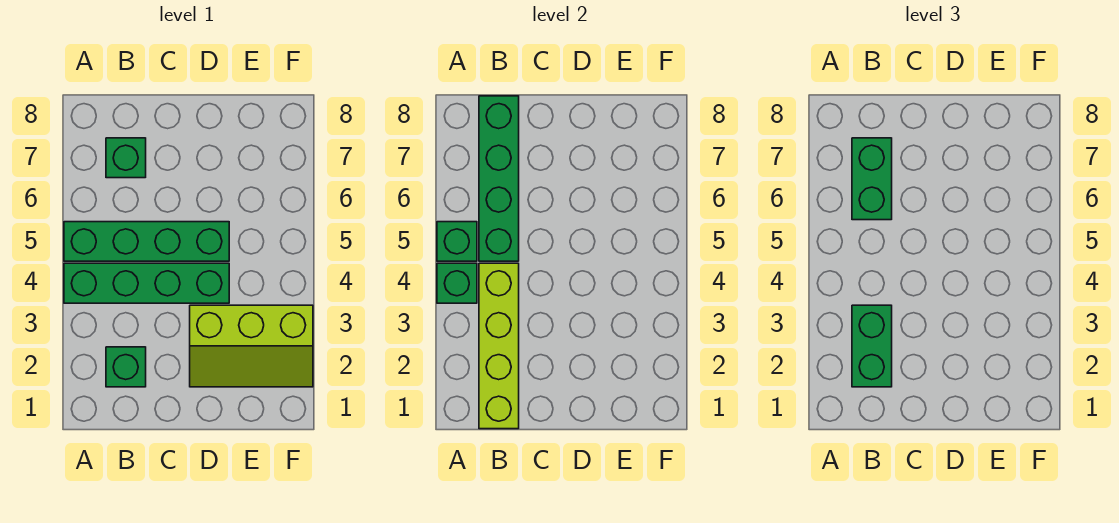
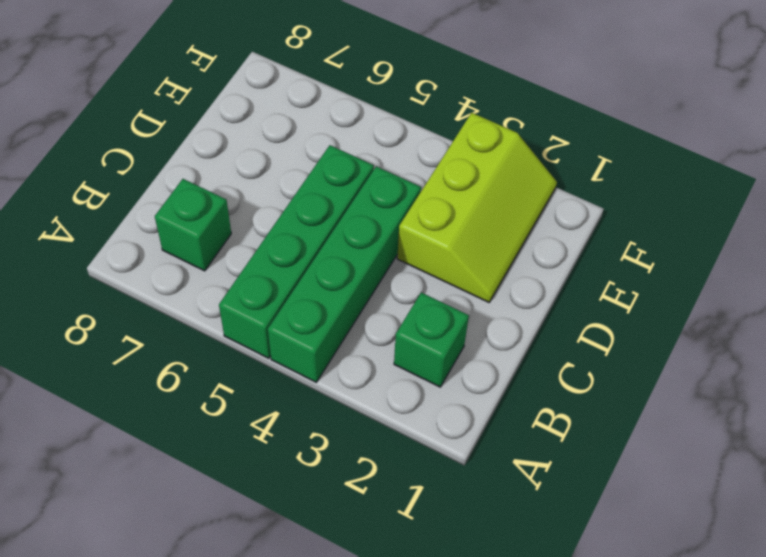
none -> green 1x1 brick [437,263,477,303]
none -> green 1x1 brick [437,222,477,261]

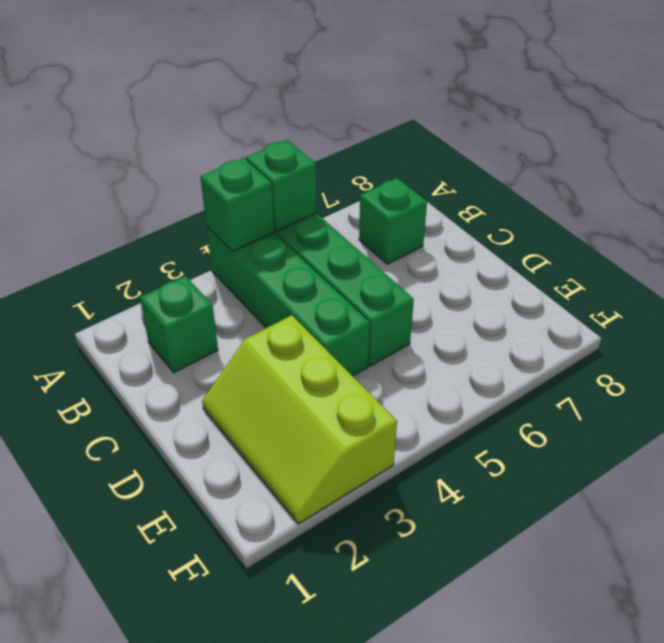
none -> lime 1x4 brick [479,263,519,429]
none -> green 1x4 brick [479,96,519,261]

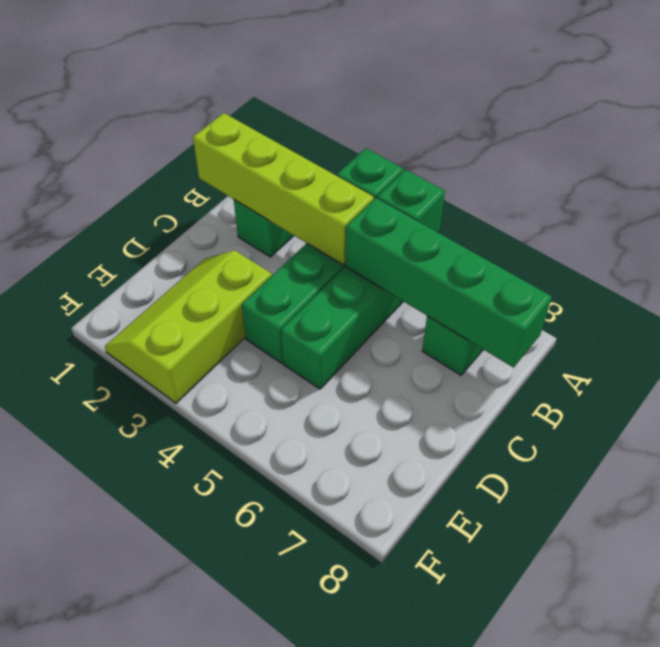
none -> green 1x2 brick [852,305,892,387]
none -> green 1x2 brick [852,138,892,220]

